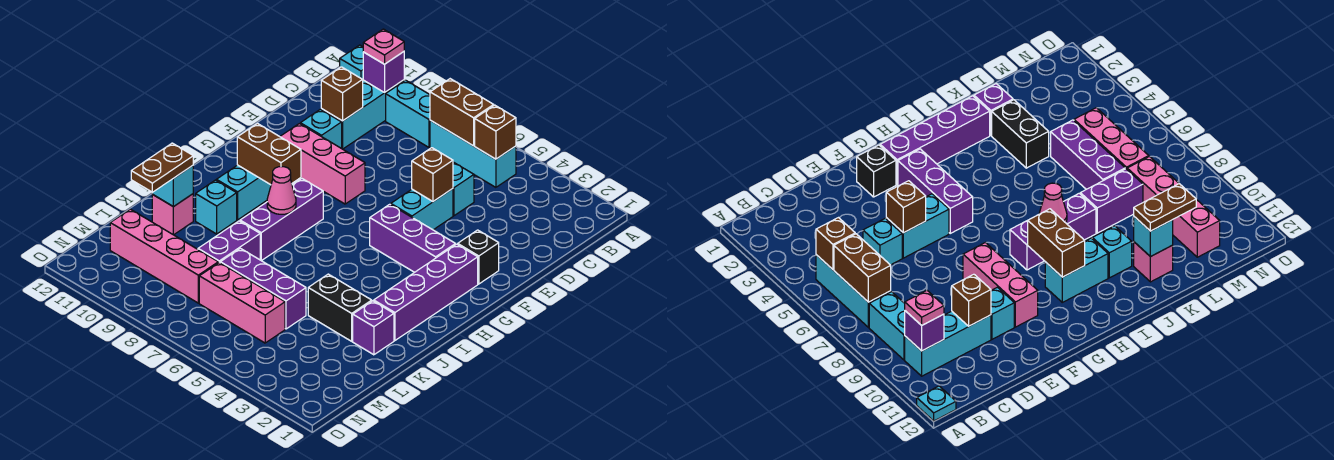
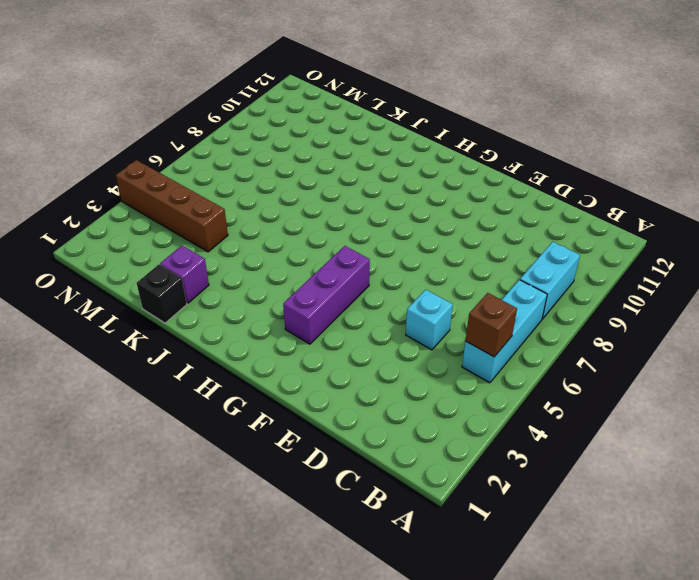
black 1x1 brick [137,264,187,323] -> black 1x1 brick moved to [458,230,499,284]
brown 1x4 brick [116,160,228,252] -> none
none -> cyan 1x1 plate [340,45,363,79]
none -> cyan 1x3 brick [321,80,404,149]
none -> cyan 1x2 brick [391,189,453,230]
none -> cyan 1x1 brick [300,109,342,148]

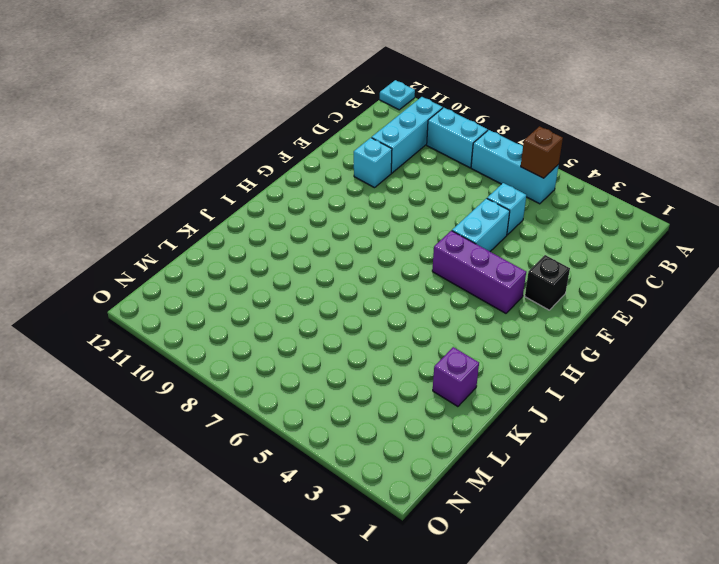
none -> pink 1x3 brick [280,124,365,204]
none -> purple 1x4 brick [374,244,478,341]
none -> purple 1x3 brick [240,179,323,261]
none -> cyan 1x2 brick [216,165,271,220]

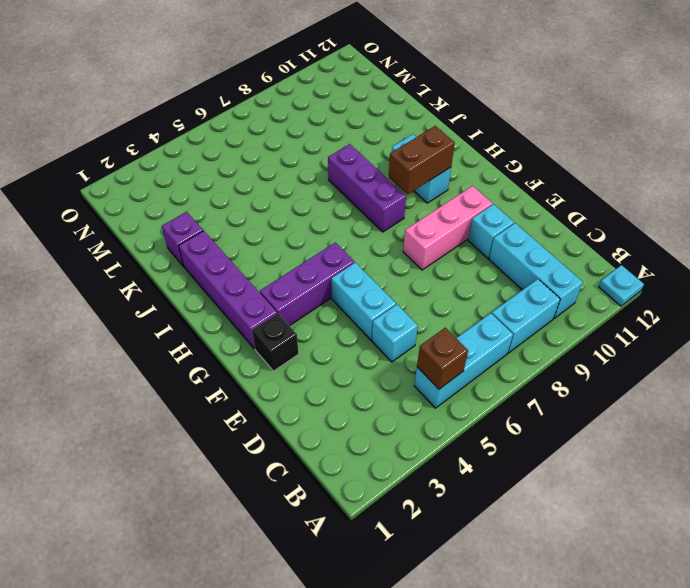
none -> cyan 1x1 brick [196,180,237,234]
none -> black 1x2 brick [308,274,372,341]
none -> purple 1x2 brick [198,221,260,263]
none -> pink 1x1 brick [152,194,193,235]

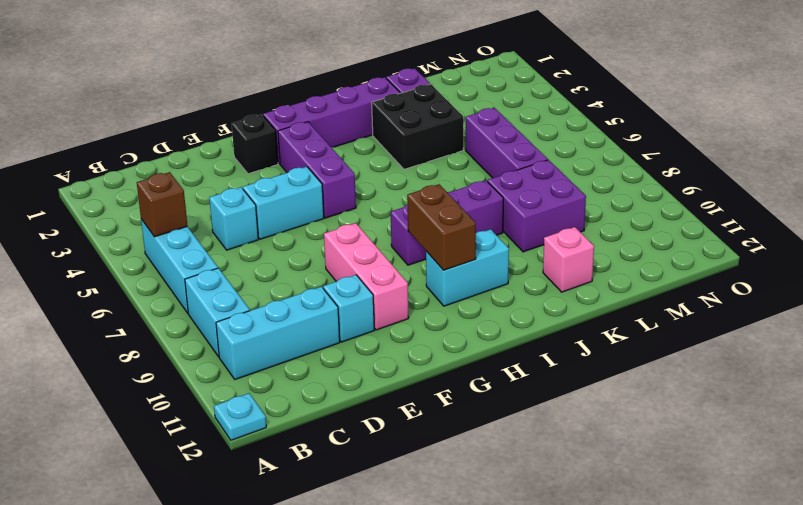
black 2x2 brick [372,84,463,169] -> black 1x2 brick [308,274,372,341]
purple 2x2 brick [487,160,586,252] -> purple 1x2 brick [198,221,260,263]
none -> cyan 1x1 brick [196,180,237,234]
none -> pink 1x3 brick [199,262,285,343]
none -> pink 1x4 brick [110,209,218,303]
none -> brown 1x2 brick [430,79,494,146]

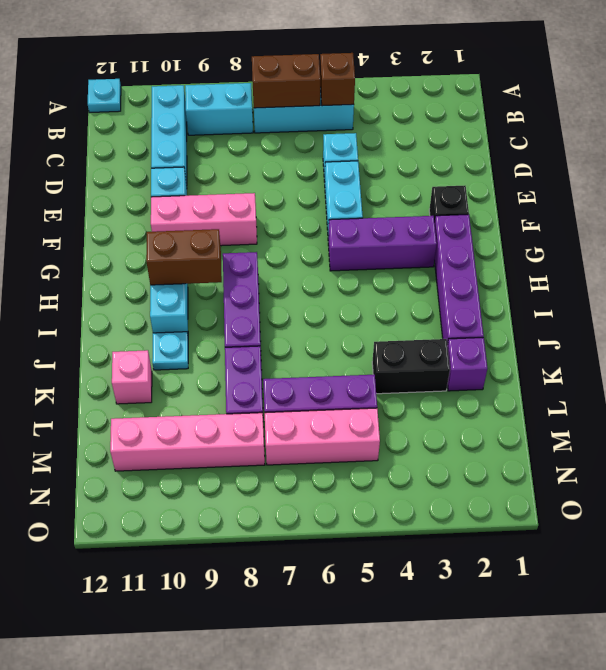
cyan 1x1 plate [152,332,188,370] -> cyan 1x1 brick [196,180,237,234]
none -> purple 1x1 brick [363,52,404,92]
none -> brown 1x1 brick [321,67,363,121]
none -> brown 1x1 brick [412,148,453,201]
none -> pink 1x1 cone [267,167,296,214]

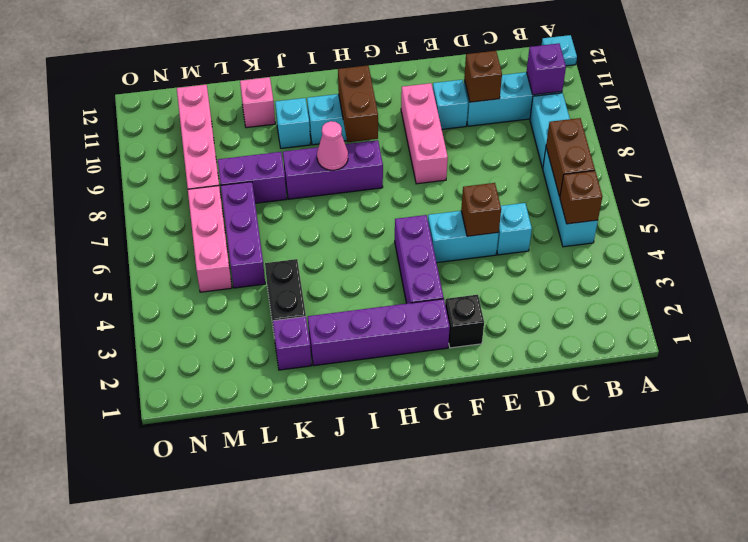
none -> cyan 1x1 brick [152,166,193,207]
none -> pink 1x1 plate [363,29,404,64]
none -> brown 1x2 plate [131,143,193,192]

